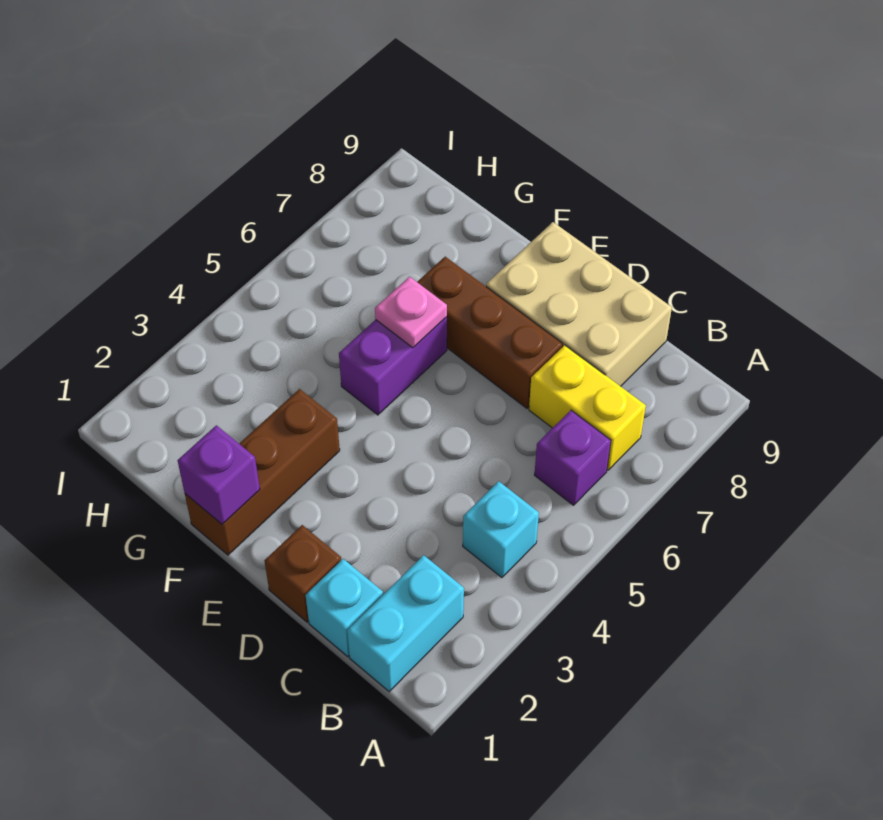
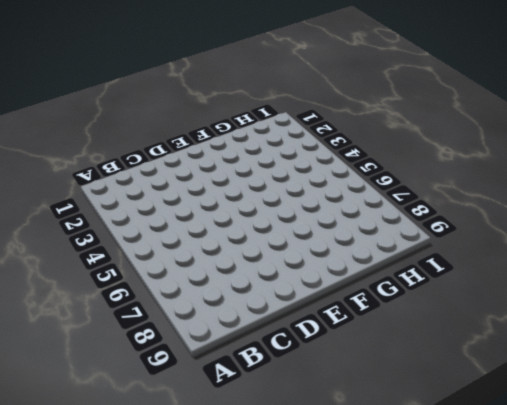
none -> cyan 1x2 brick [347,555,464,692]
none -> cyan 1x1 brick [463,481,539,578]
none -> purple 1x1 brick [534,410,611,505]

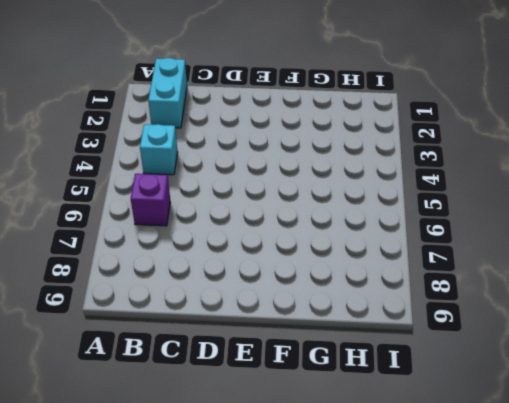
none -> yellow 1x2 brick [529,345,646,470]
none -> cyan 1x1 brick [306,559,383,657]
none -> tan 2x3 brick [486,222,672,386]

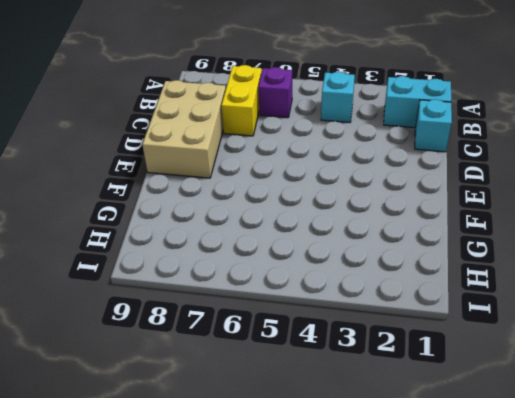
none -> brown 1x1 brick [265,525,341,622]
none -> brown 1x3 brick [417,257,563,408]
none -> brown 1x3 brick [185,389,340,555]

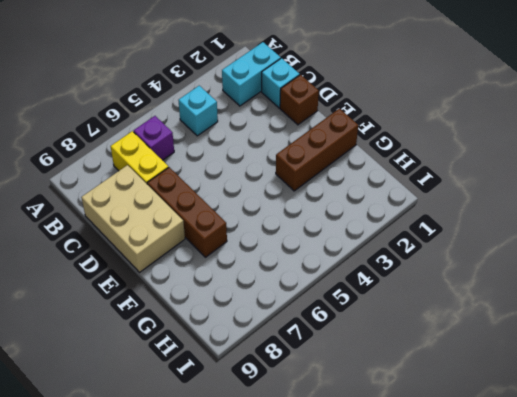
none -> purple 1x2 brick [339,317,447,415]
none -> purple 1x1 brick [178,425,260,524]
none -> pink 1x1 plate [375,277,447,348]

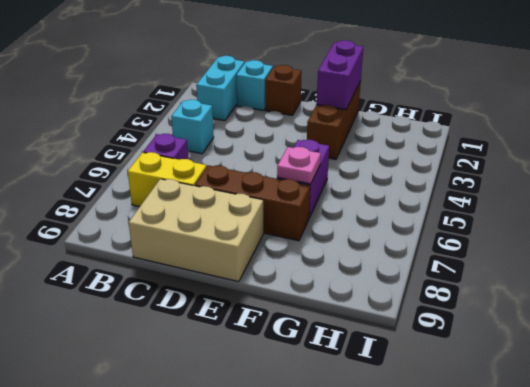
purple 1x2 brick [316,40,363,110] -> purple 1x1 brick [178,425,260,524]

